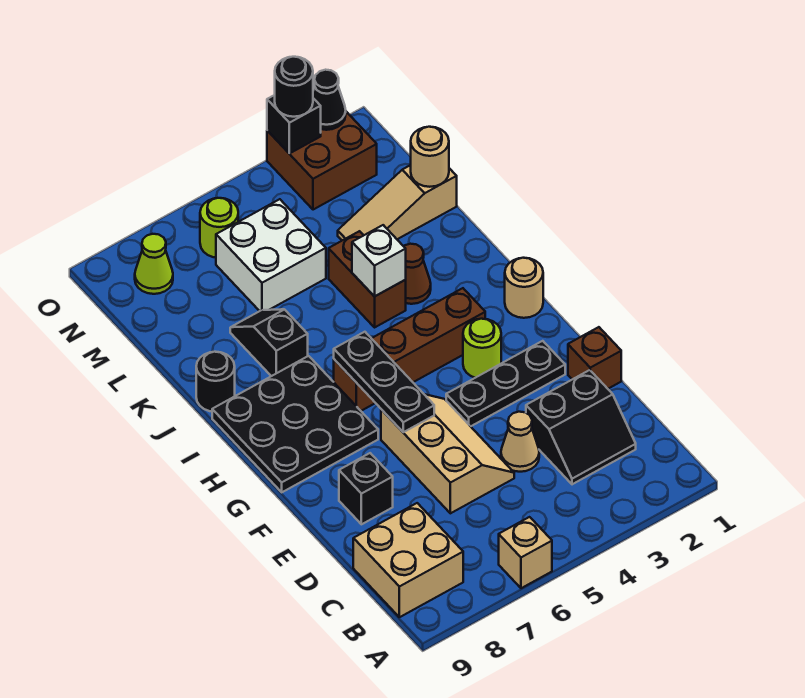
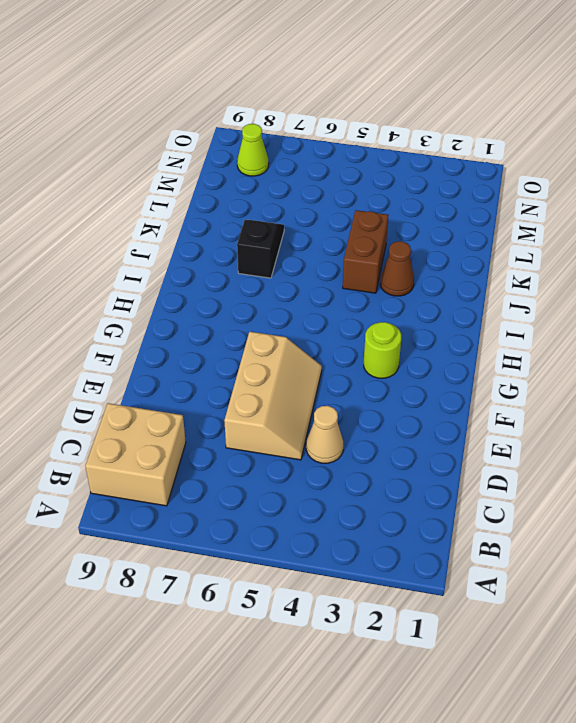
none -> tan 1x1 brick [499,517,552,588]
none -> black 2x2 slope [526,370,636,484]
none -> brown 1x1 brick [568,327,621,389]

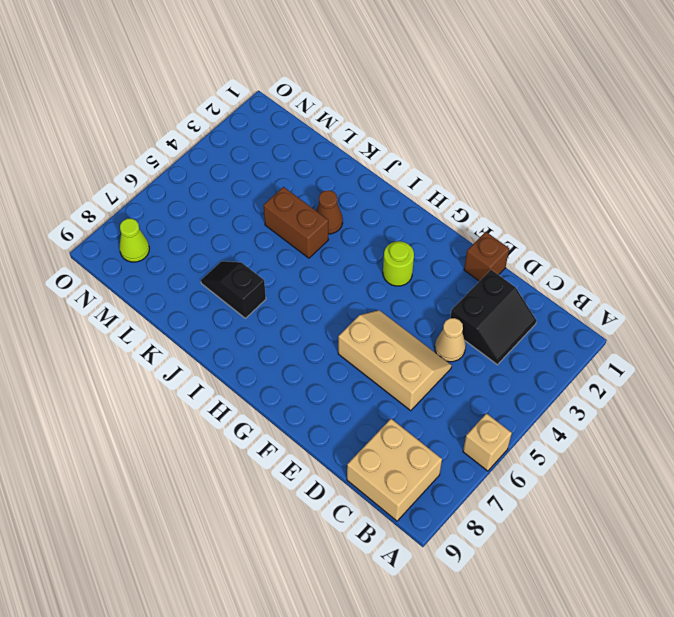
none -> black 1x1 brick [339,453,393,524]
none -> black 1x3 plate [446,341,565,426]
none -> black 3x3 plate [212,356,378,492]

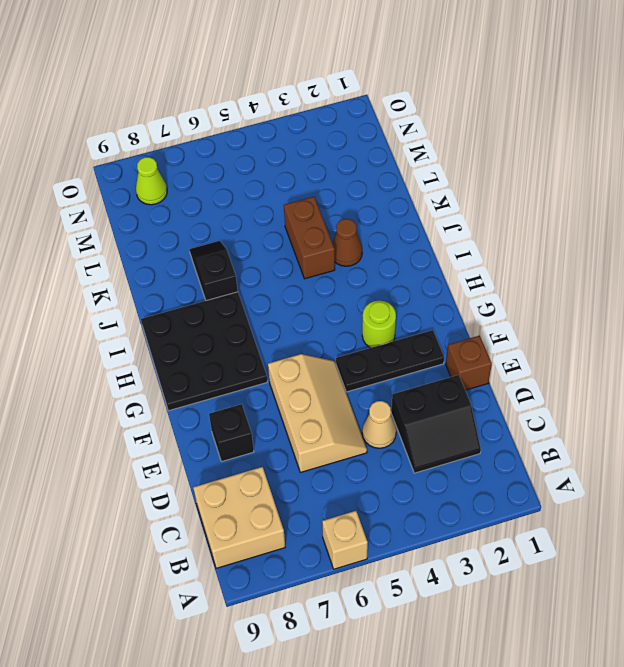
none -> tan 1x1 round brick [505,258,543,318]
none -> brown 1x4 brick [334,288,485,411]
none -> black 1x1 round brick [196,352,235,411]

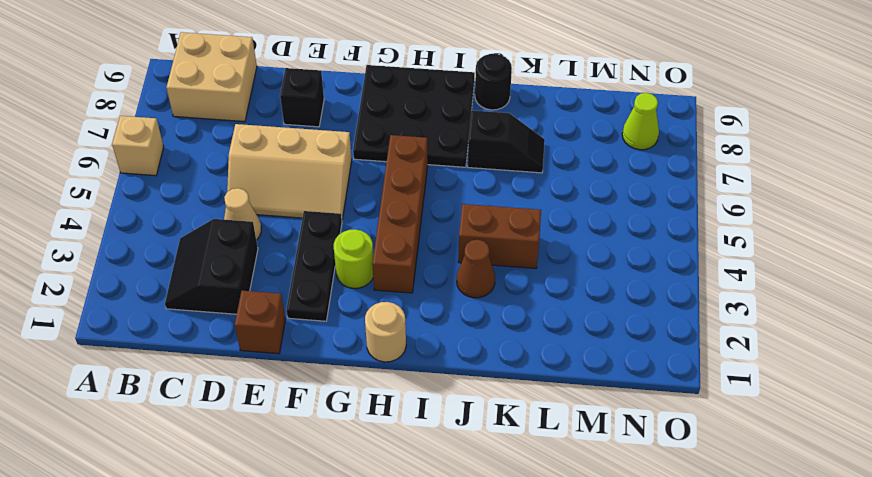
none -> tan 1x3 slope [338,165,457,240]
none -> white 2x2 brick [216,199,326,311]
none -> brown 2x2 brick [267,112,377,210]

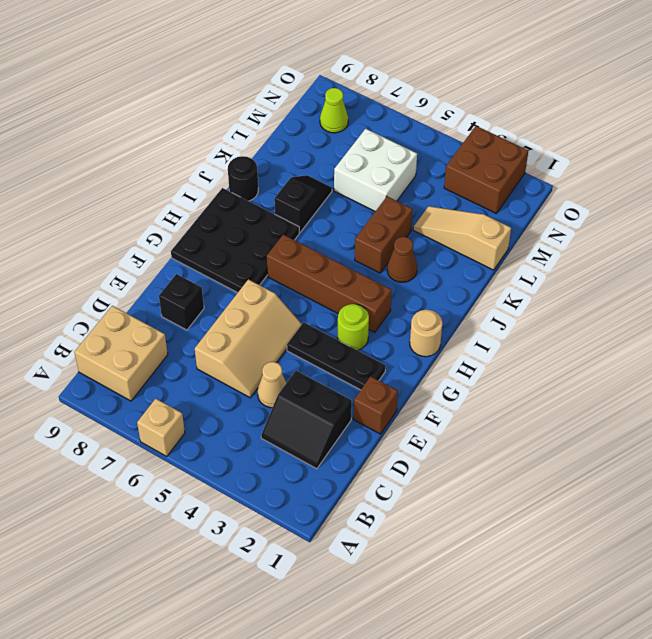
none -> lime 1x1 round brick [200,198,238,258]
none -> black 1x3 plate [334,332,434,432]
none -> white 1x1 brick [352,225,406,297]

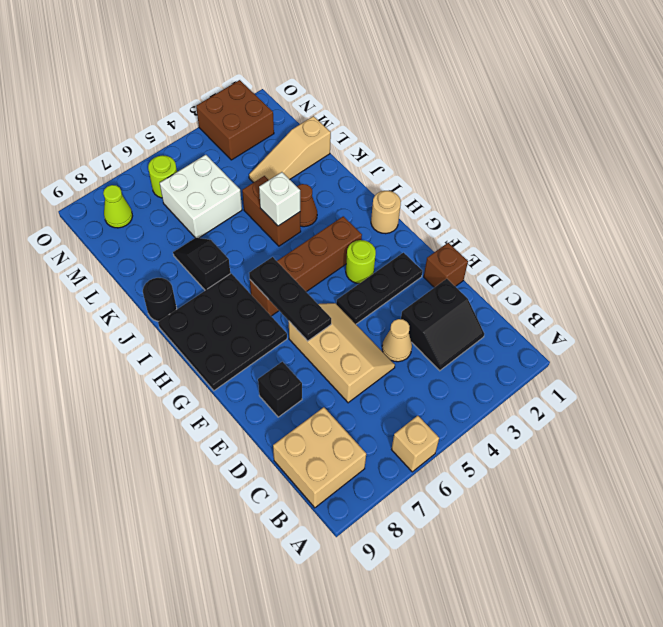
none -> tan 1x1 round brick [411,127,449,187]
none -> black 1x1 cone [313,70,346,130]
none -> black 1x1 brick [267,95,321,154]

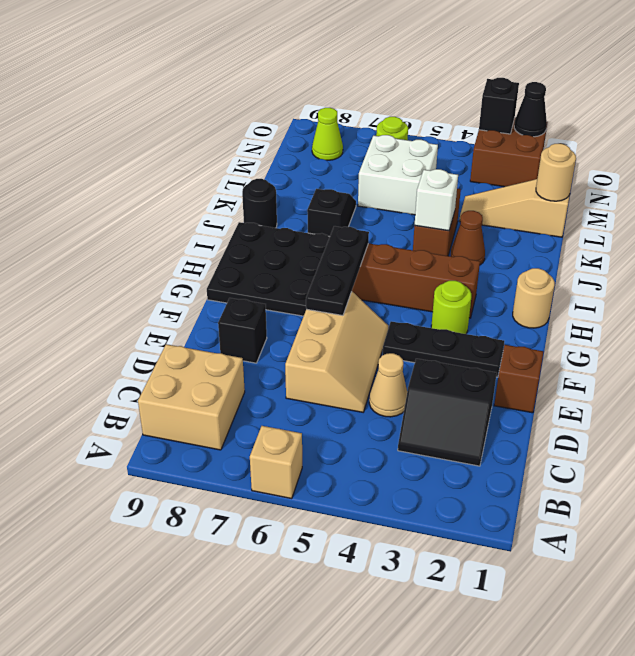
none -> black 1x1 round brick [275,57,313,117]

